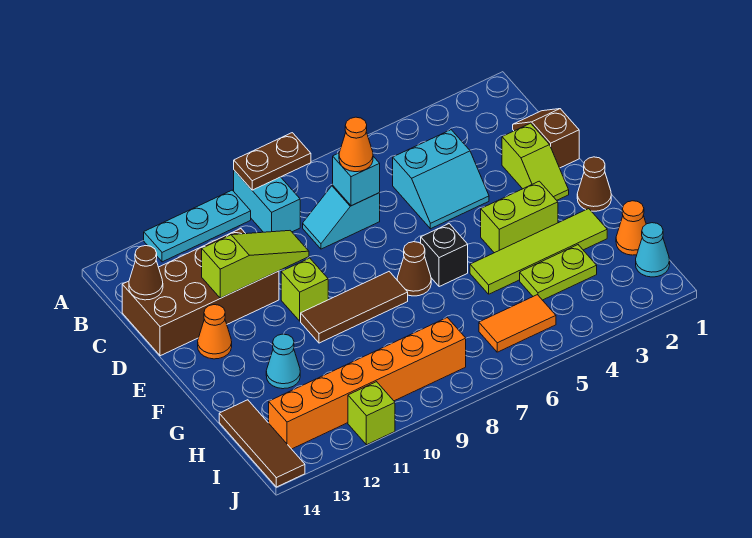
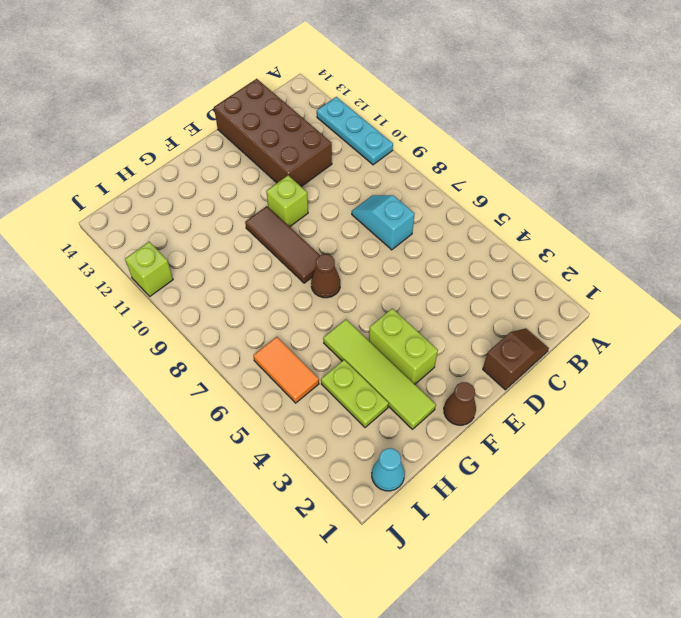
none -> cyan 1x2 brick [234,170,300,232]
none -> cyan 2x2 slope [393,130,489,229]
none -> lime 1x2 slope [502,123,569,200]

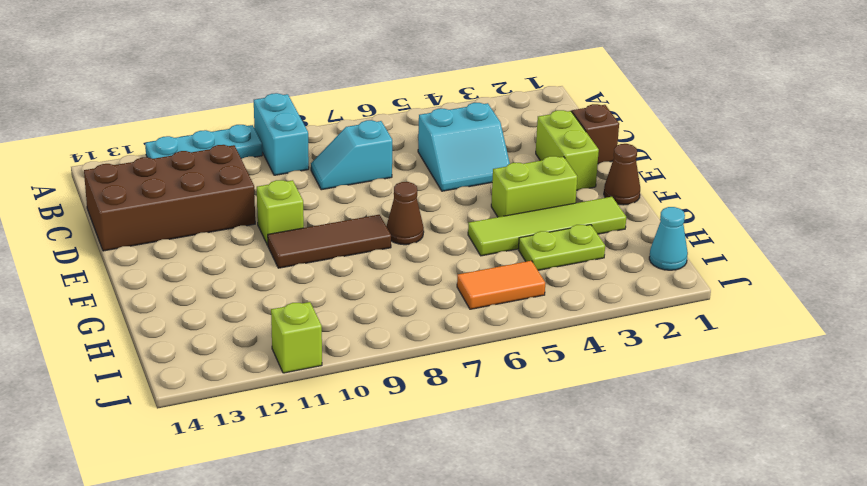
lime 1x2 brick [536,110,599,190] -> lime 1x2 slope [502,123,569,200]
none -> orange 1x1 cone [198,305,232,359]
none -> black 1x1 brick [421,224,468,287]
none -> cyan 1x1 cone [266,334,300,389]

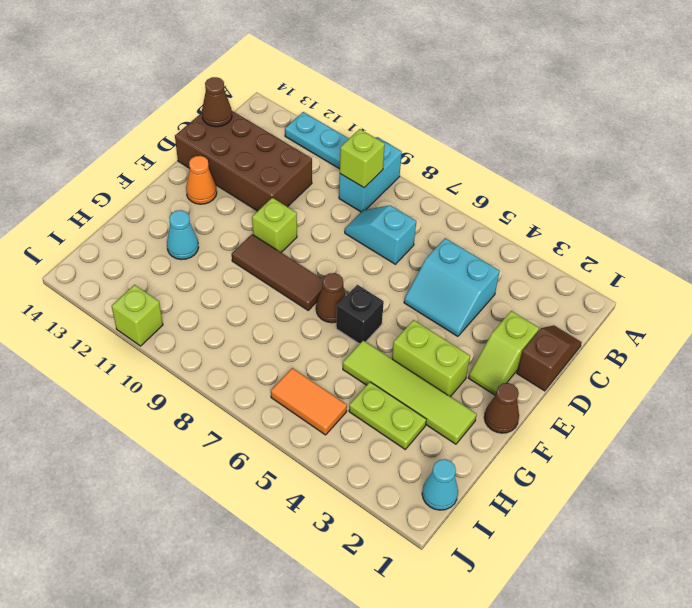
lime 1x1 brick [340,129,385,188] -> none
none -> orange 1x1 cone [616,201,646,255]
none -> brown 1x3 tile [219,400,305,487]
none -> orange 1x6 brick [269,318,466,449]

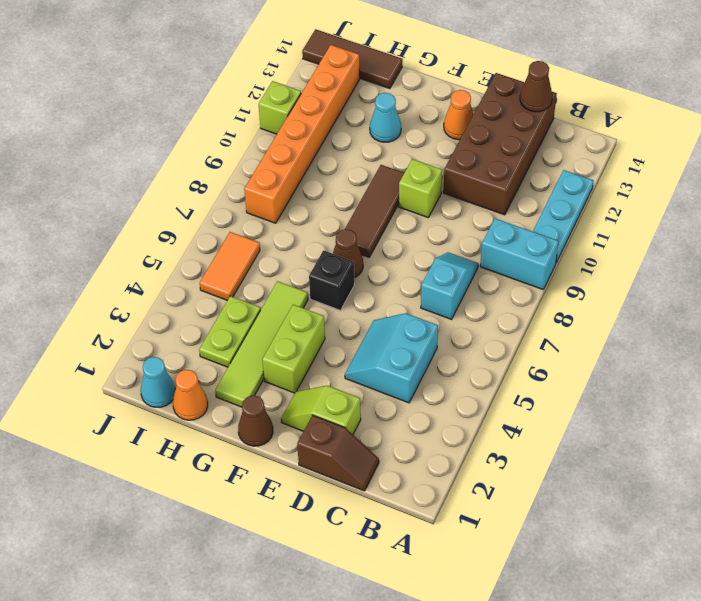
none -> brown 1x2 plate [234,133,311,190]
none -> cyan 1x1 brick [333,153,380,206]
none -> lime 1x3 slope [202,231,309,298]

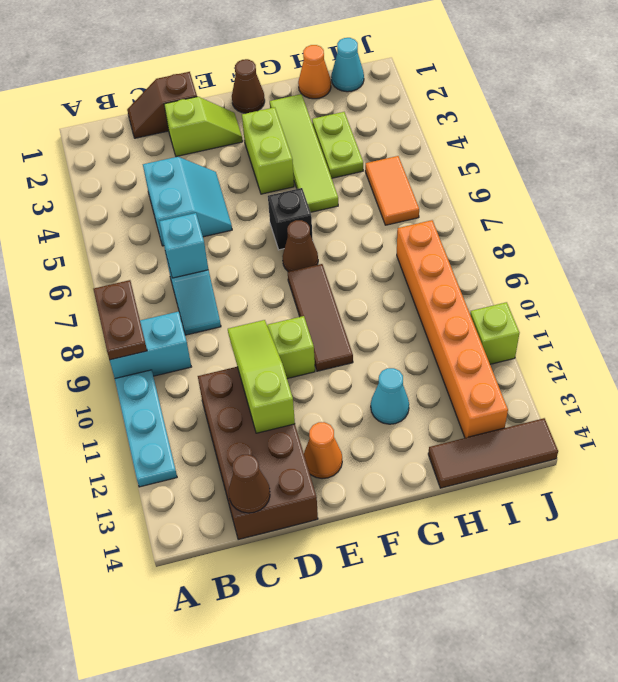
none -> orange 1x1 cone [339,117,373,172]

